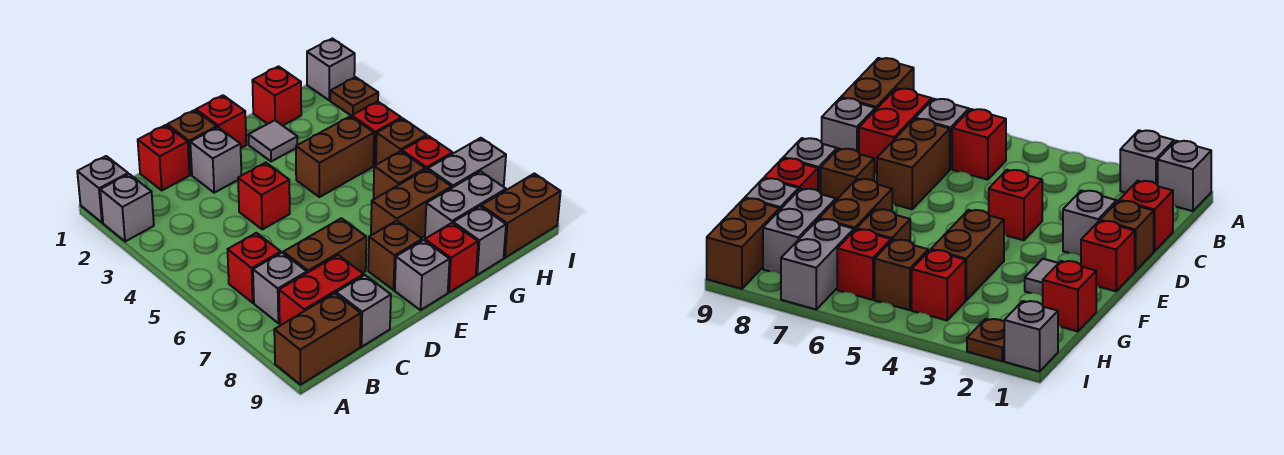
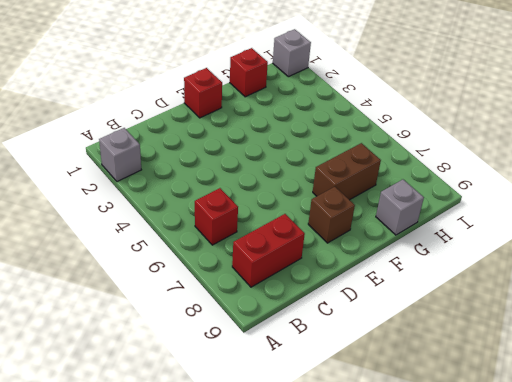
none -> grey 1x1 brick [77,156,128,223]
none -> brown 1x2 brick [274,293,361,385]
none -> grey 1x1 brick [253,253,307,323]
none -> red 1x1 brick [138,125,190,190]

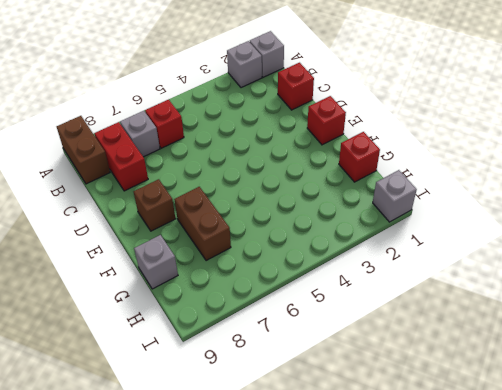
none -> brown 1x2 brick [283,218,366,273]
none -> grey 1x1 brick [336,275,391,347]
none -> brown 1x1 brick [167,110,217,175]
none -> grey 1x1 brick [190,127,241,193]

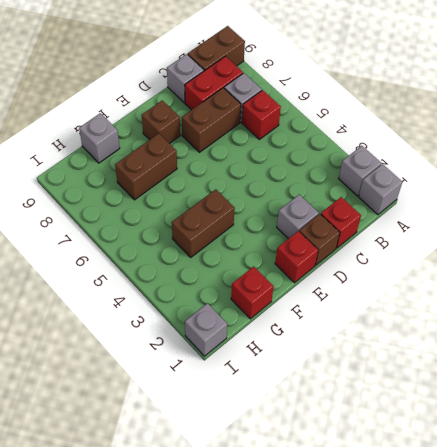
none -> red 1x1 brick [238,163,290,229]
none -> grey 1x1 brick [395,240,450,310]
none -> grey 1x1 tile [248,120,298,162]
none -> red 1x1 brick [425,223,478,292]

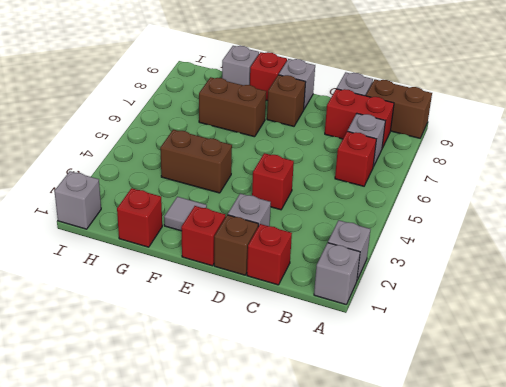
none -> brown 1x2 brick [283,218,366,273]
none -> brown 1x1 brick [374,151,425,199]
none -> grey 1x2 brick [425,171,506,238]
none -> red 1x1 brick [352,101,401,166]

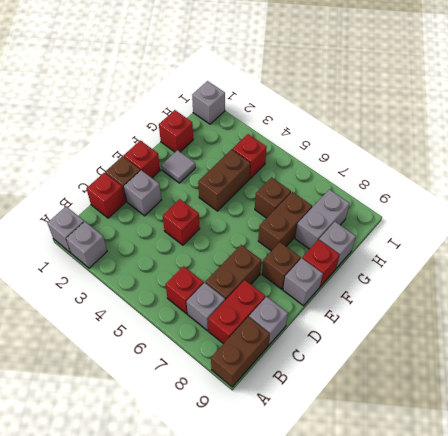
none -> brown 1x1 brick [376,118,427,165]
none -> red 1x1 brick [402,136,453,170]
none -> grey 1x2 brick [428,138,506,188]
none -> brown 1x2 brick [481,174,561,258]

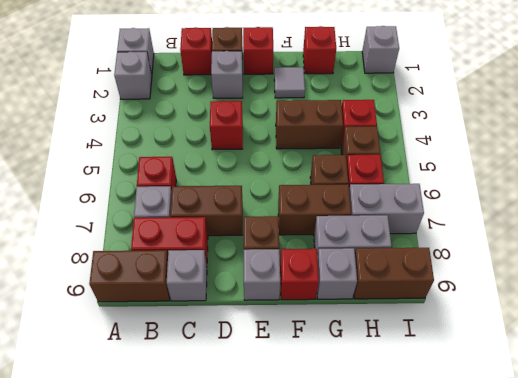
none -> brown 1x1 plate [330,77,378,116]

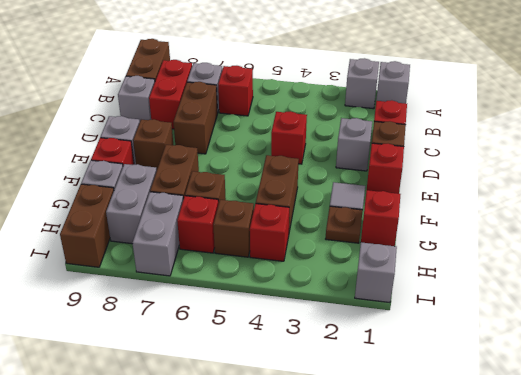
brown 1x1 plate [326,206,363,243] -> brown 1x1 plate moved to [330,77,378,116]

